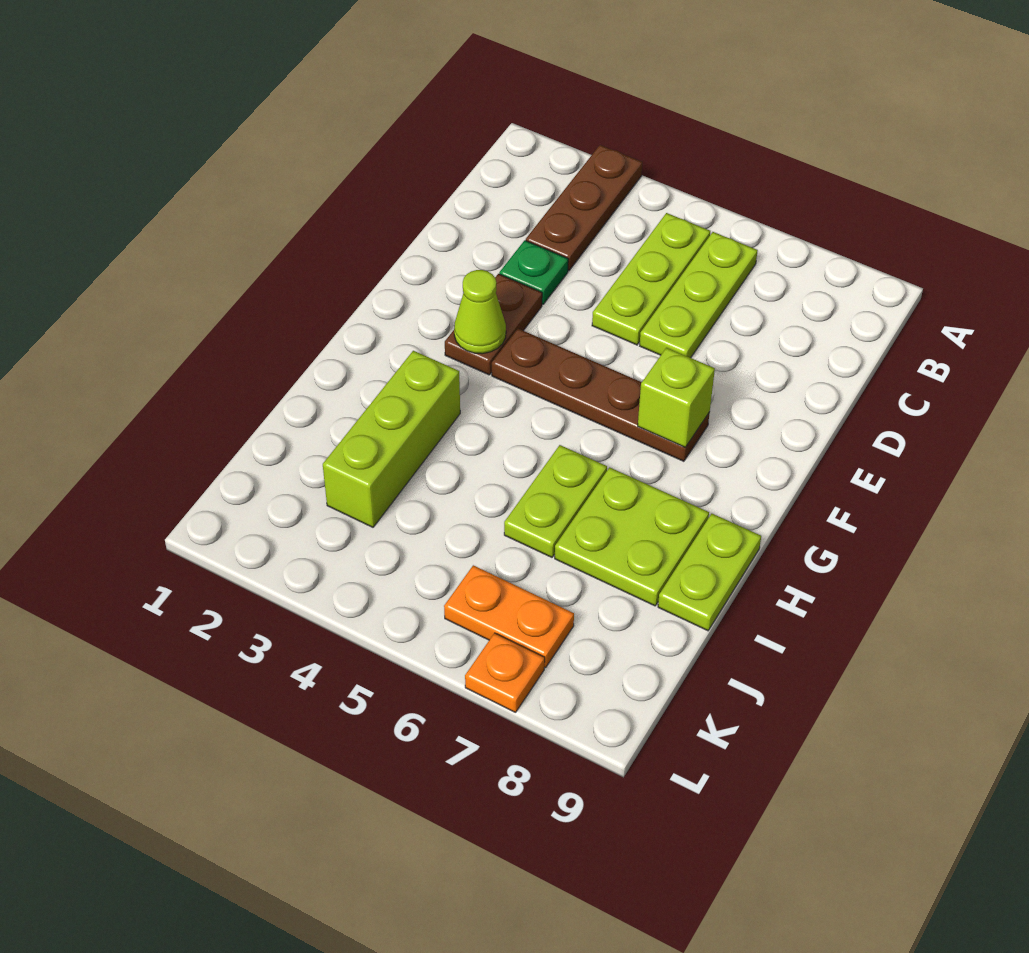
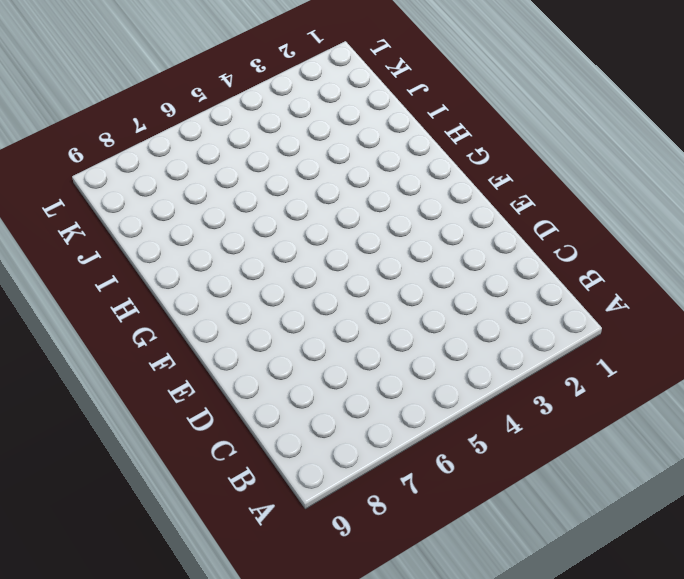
none -> brown 1x3 plate [526,145,642,271]
none -> lime 1x3 plate [592,213,710,345]
none -> lime 1x3 plate [640,232,758,358]

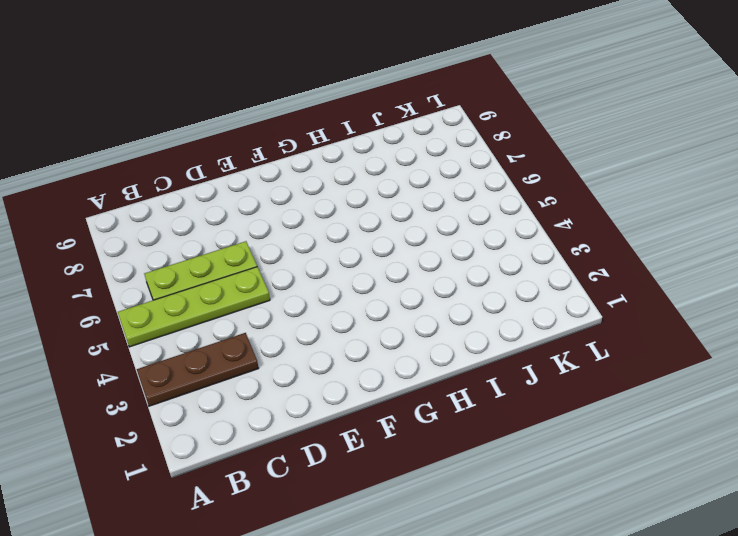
lime 1x4 plate [118,267,270,347] -> lime 1x3 plate [592,213,710,345]
none -> green 1x1 plate [499,240,568,305]
none -> brown 1x2 plate [445,274,542,375]
none -> brown 1x4 plate [492,329,710,461]

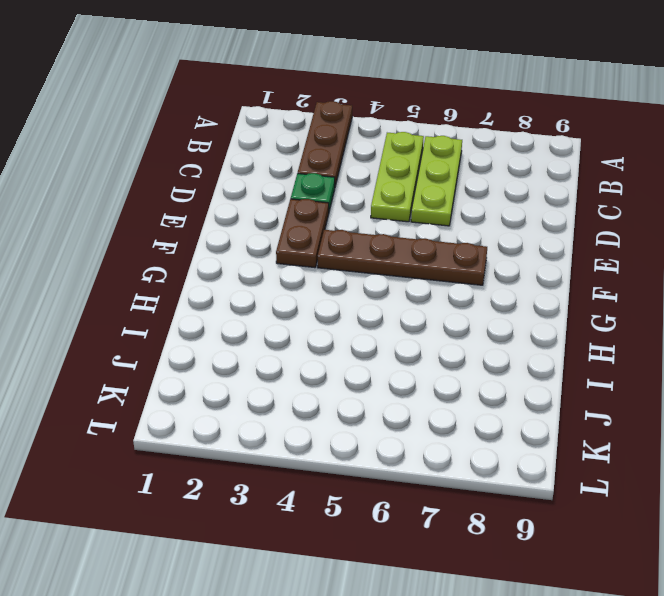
none -> lime 1x3 brick [323,351,460,527]
none -> lime 1x2 plate [504,445,607,557]
none -> lime 2x2 plate [555,468,709,606]

